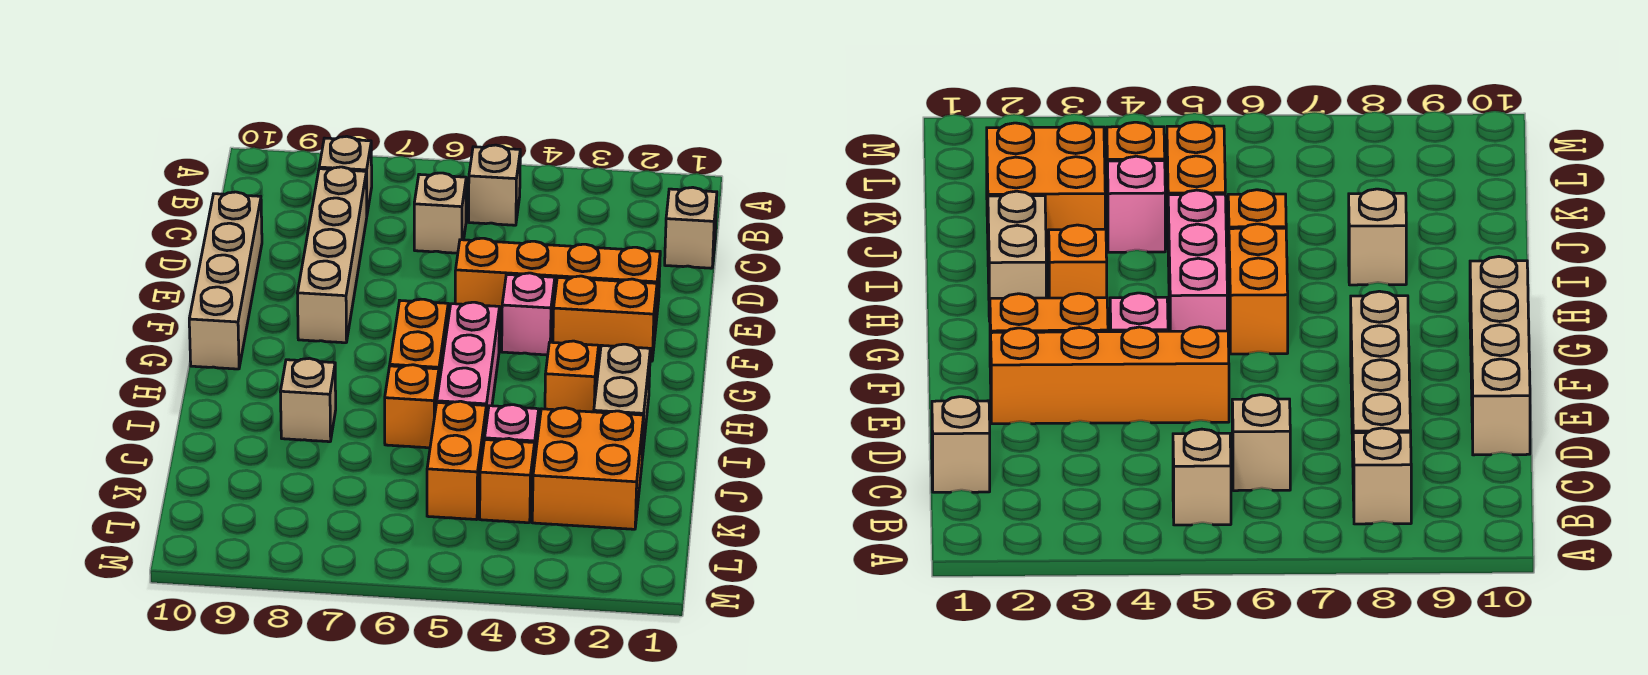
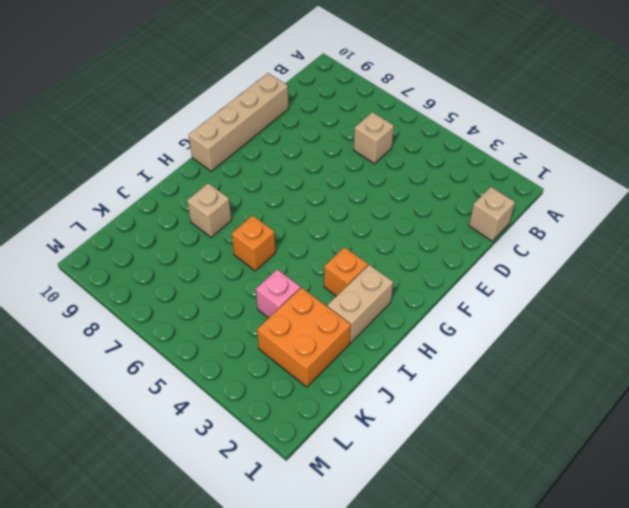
none -> tan 1x1 brick [469,145,520,225]
none -> tan 1x1 brick [319,136,372,213]
none -> tan 1x4 brick [298,167,367,343]

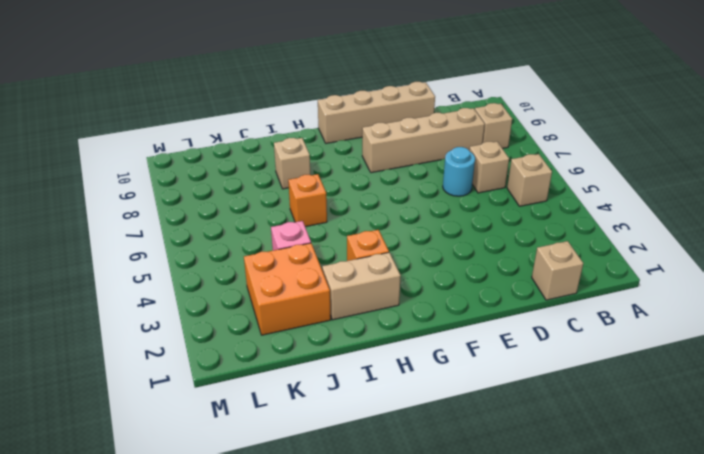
cyan 1x1 round brick [443,147,475,196] -> none
none -> orange 1x4 brick [455,238,660,321]
none -> orange 1x2 brick [553,276,657,361]
none -> pink 1x1 brick [502,273,555,355]

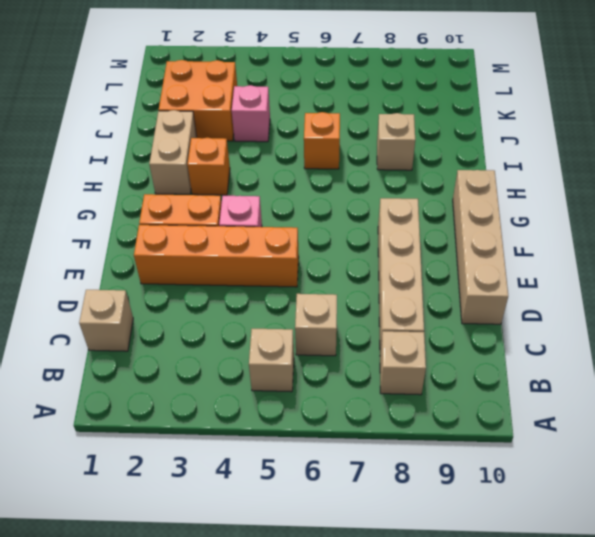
none -> pink 1x3 brick [437,302,500,423]
none -> orange 1x2 brick [390,299,448,382]
none -> orange 1x2 brick [427,401,486,520]

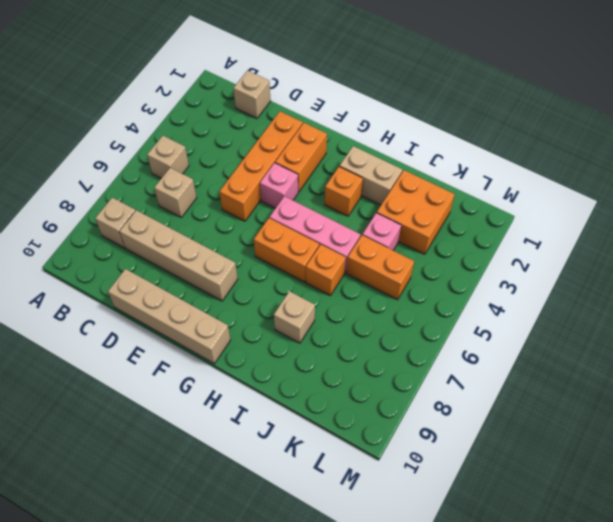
none -> orange 1x1 brick [480,439,535,523]

